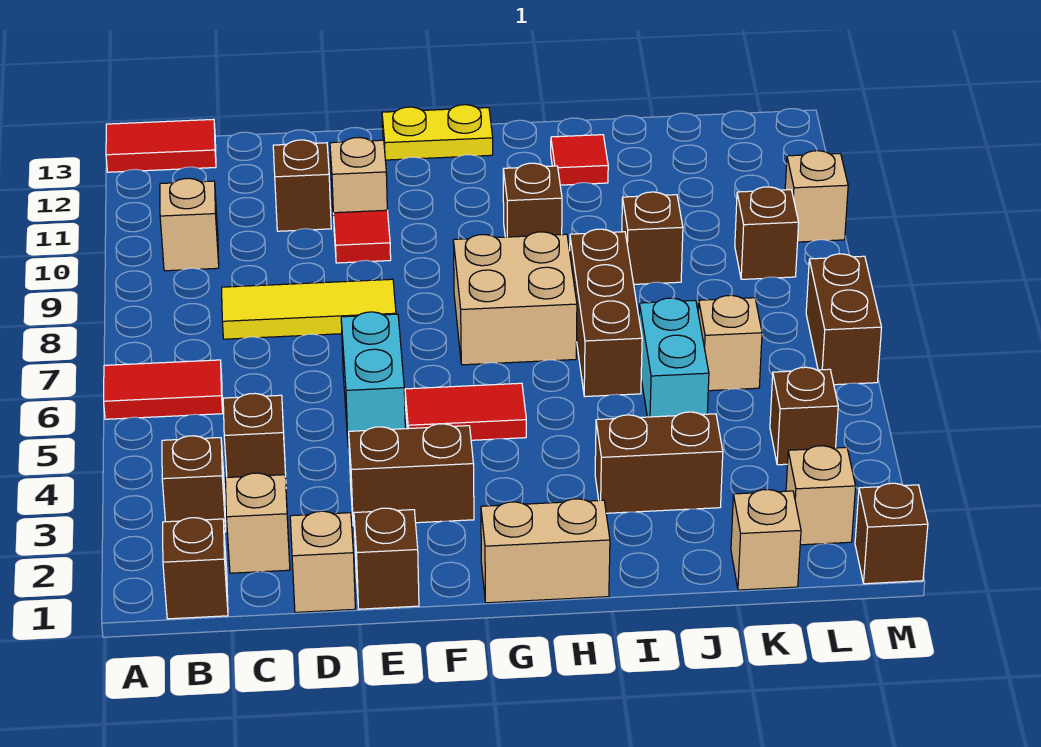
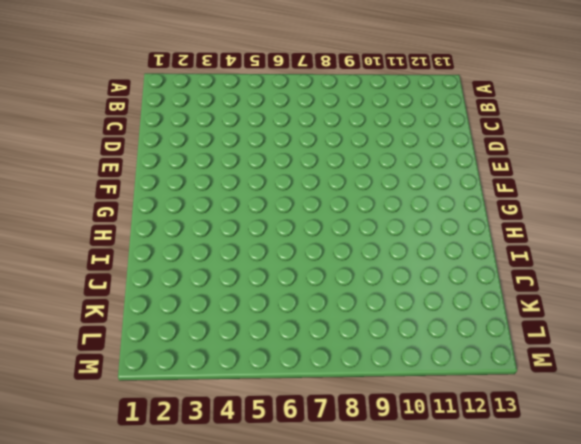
none -> red 1x2 tile [104,360,223,419]
none -> red 1x2 tile [106,119,216,172]
none -> brown 1x1 brick [163,518,228,619]
none -> brown 1x1 brick [162,436,226,532]

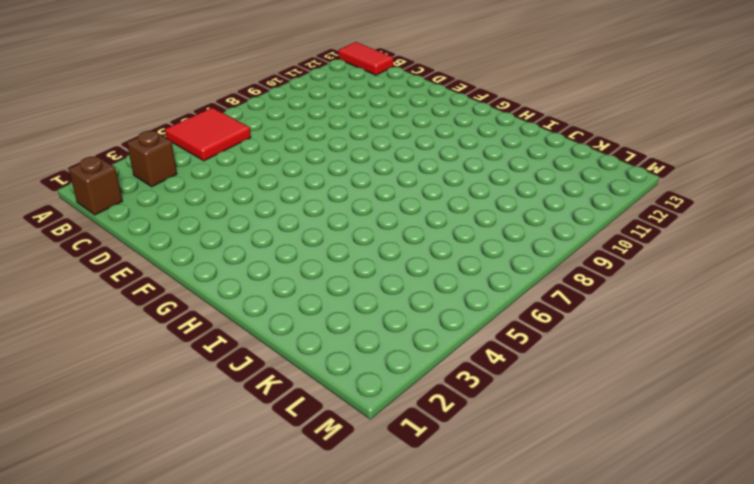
red 2x2 tile [165,108,251,161] -> red 1x2 tile [104,360,223,419]
none -> tan 1x1 brick [160,178,219,271]
none -> tan 1x1 brick [225,473,290,573]
none -> brown 1x1 brick [223,393,286,477]
none -> yellow 1x3 tile [222,279,396,339]

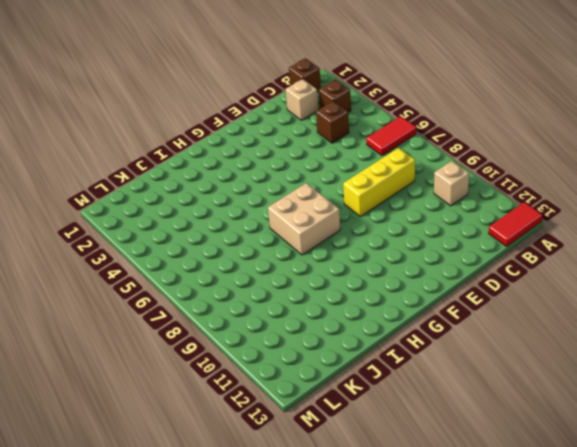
yellow 1x3 brick [343,148,415,216] -> yellow 1x3 tile [222,279,396,339]
none -> tan 1x1 brick [290,511,355,612]
none -> brown 1x1 brick [273,140,331,231]
none -> brown 1x1 brick [354,508,419,609]
none -> brown 1x2 brick [349,424,474,526]

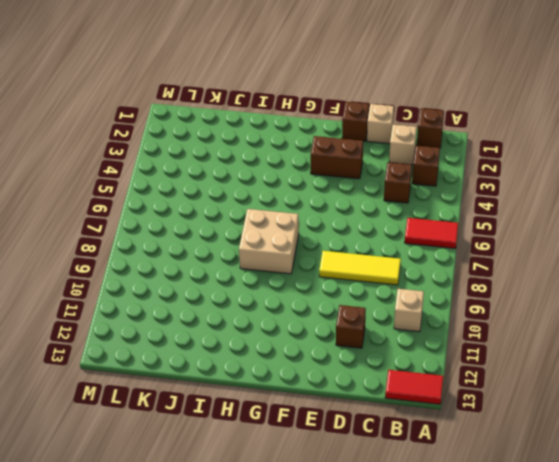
none -> cyan 1x2 brick [341,312,405,446]
none -> red 1x1 tile [333,210,391,263]
none -> tan 1x1 brick [330,138,387,221]
none -> red 1x2 tile [405,383,526,440]

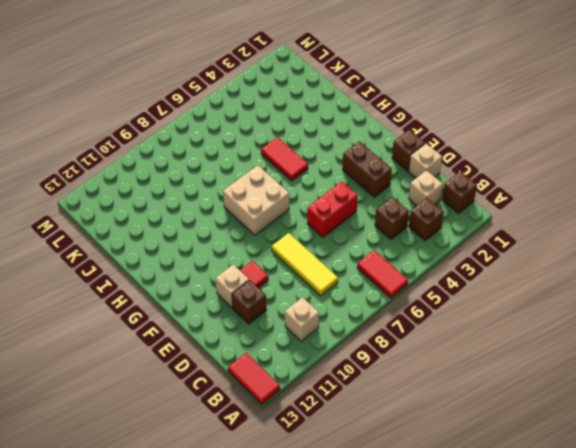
red 1x2 brick [307,181,358,237] -> cyan 1x2 brick [341,312,405,446]
red 1x2 tile [261,137,308,181] -> red 1x2 tile moved to [405,383,526,440]
none -> yellow 1x2 plate [382,105,493,160]
none -> tan 1x2 brick [481,499,610,603]
none -> brown 1x1 brick [503,163,562,237]
none -> brown 1x2 brick [595,412,723,513]

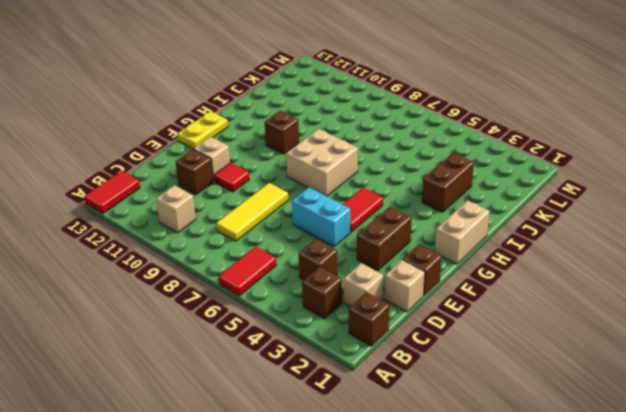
none -> brown 1x3 brick [570,229,642,397]
none -> red 1x1 tile [551,135,608,185]
none -> cyan 1x2 brick [639,298,709,417]
none -> brown 1x1 brick [622,192,683,284]

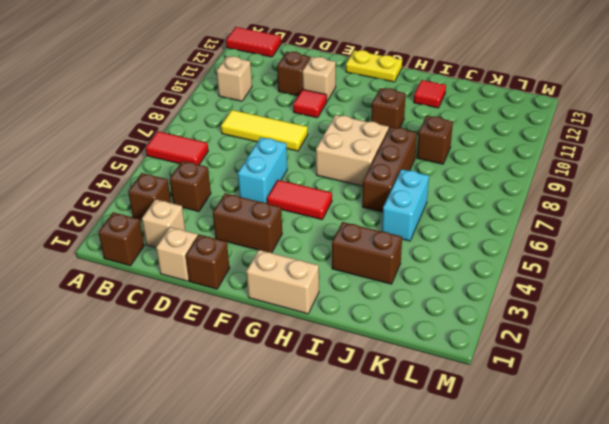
none -> tan 1x1 brick [731,490,801,590]
none -> tan 1x1 brick [698,295,762,391]
none -> tan 1x1 brick [786,446,856,545]
none -> brown 1x1 brick [770,367,838,465]

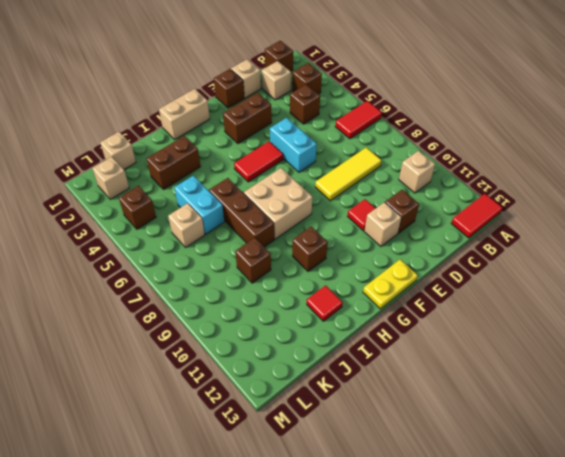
none -> brown 1x1 brick [735,187,799,279]
none -> brown 1x1 brick [855,483,928,584]
none -> brown 1x2 brick [806,254,882,385]
none -> tan 1x1 brick [785,151,848,242]

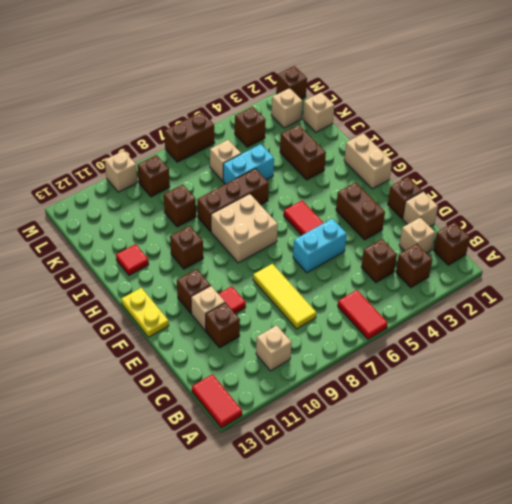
brown 1x1 brick [177,269,211,313] -> none

